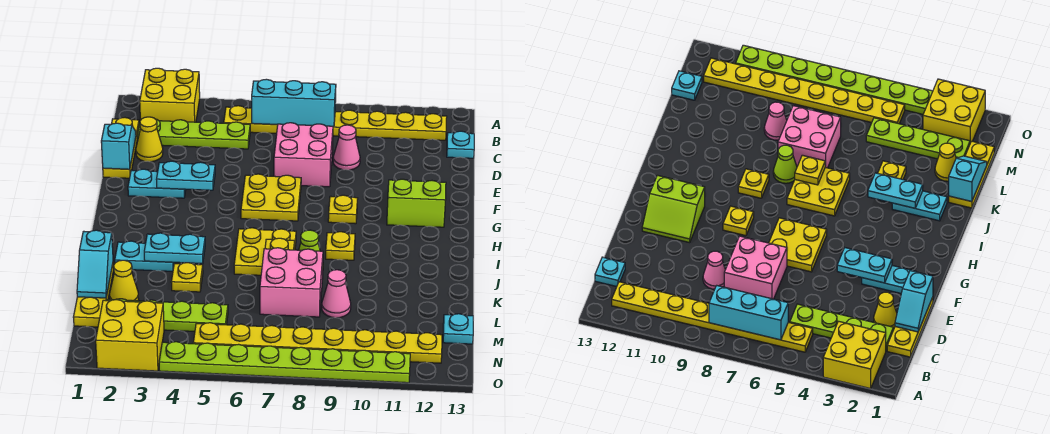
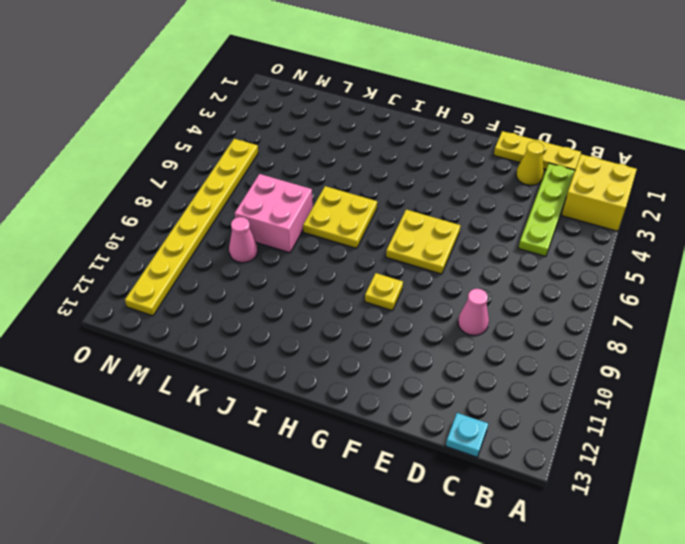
none -> yellow 1x8 plate [224,106,447,140]
none -> pink 2x2 brick [274,123,333,187]
none -> cyan 1x2 plate [128,169,186,198]
none -> lime 2x2 slope [387,179,446,227]

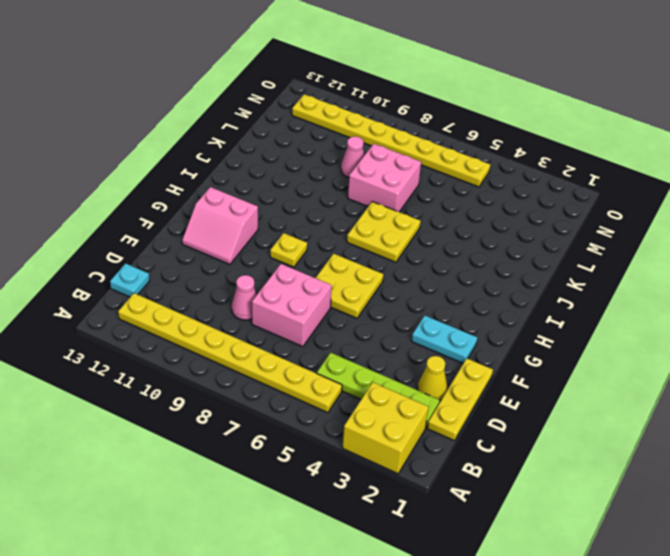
pink 2x2 slope [182,187,258,264] -> lime 2x2 slope [387,179,446,227]
none -> yellow 1x1 plate [326,232,355,260]
none -> cyan 1x2 plate [115,241,175,271]
none -> lime 1x1 cone [299,230,320,251]
none -> yellow 1x3 plate [73,264,114,327]

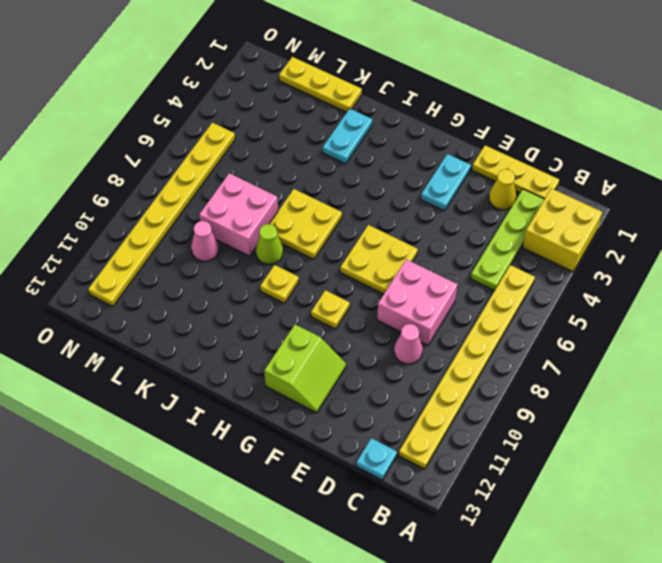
none -> yellow 1x1 plate [171,263,203,292]
none -> yellow 1x1 cone [110,260,139,301]
none -> lime 1x4 plate [107,299,228,331]
none -> cyan 1x1 plate [443,314,473,344]

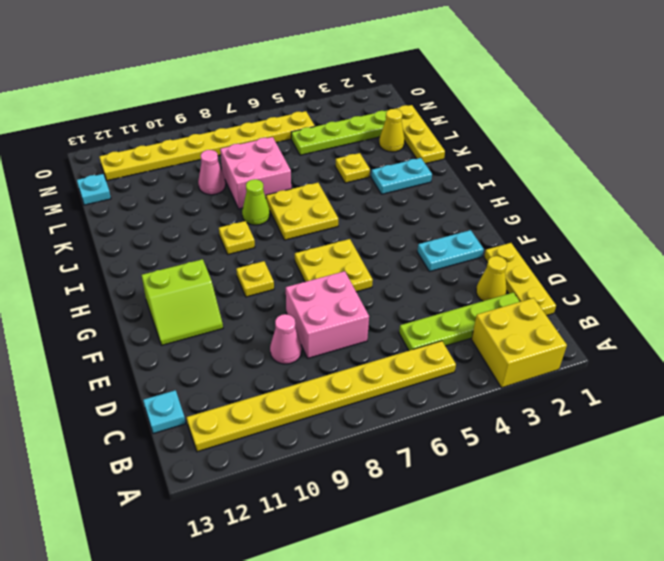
none -> yellow 2x2 brick [96,300,164,371]
none -> lime 1x8 plate [159,342,410,383]
none -> cyan 1x3 brick [252,79,336,127]
none -> cyan 1x2 slope [101,123,136,169]

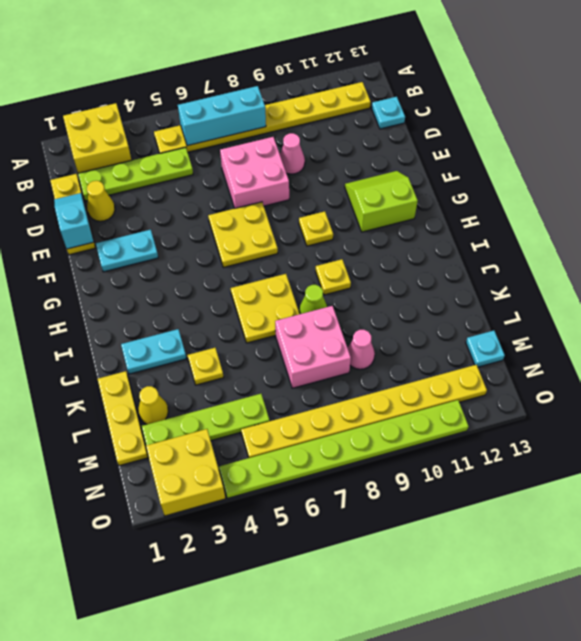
none -> cyan 1x2 plate [156,161,215,190]
none -> cyan 1x2 plate [144,233,205,264]
none -> yellow 1x1 plate [265,238,295,250]
none -> cyan 1x2 slope [77,230,113,298]

